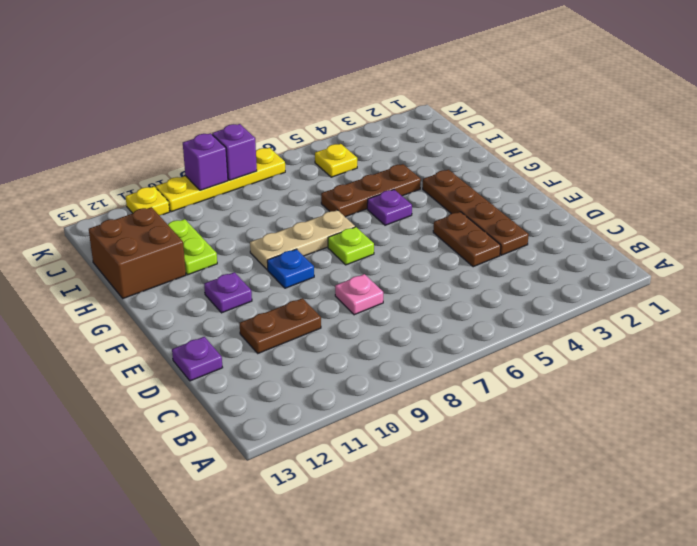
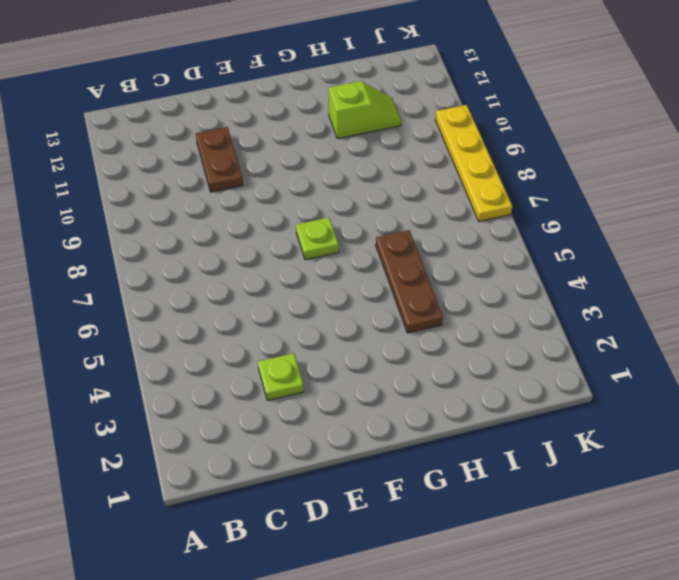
lime 1x1 plate [258,353,304,401] -> brown 1x4 plate [423,170,529,255]
lime 1x2 slope [329,81,401,139] -> lime 1x2 plate [168,219,217,275]
none -> brown 1x2 plate [433,212,501,267]
none -> pink 1x1 plate [335,274,383,315]
none -> purple 1x1 plate [172,337,223,381]

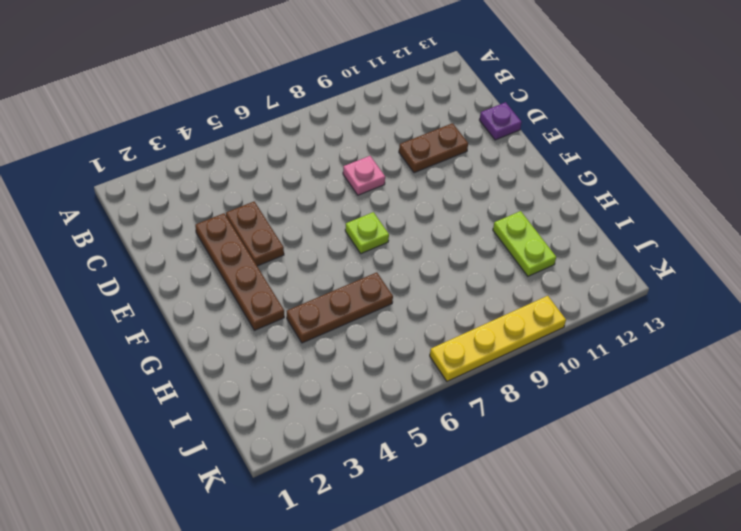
none -> blue 1x1 plate [267,249,314,288]
none -> purple 1x1 plate [204,272,252,313]
none -> purple 1x1 plate [367,190,412,225]

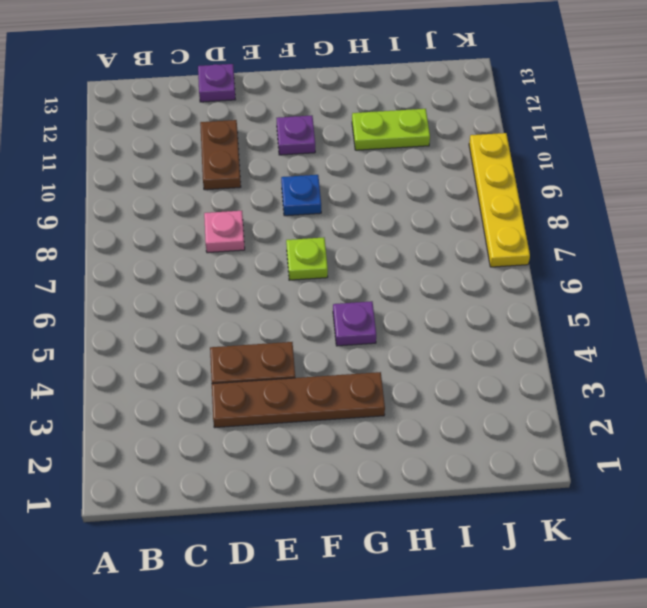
none -> tan 1x3 plate [250,210,355,270]
none -> brown 1x3 plate [321,164,421,217]
none -> brown 2x2 brick [89,207,186,298]

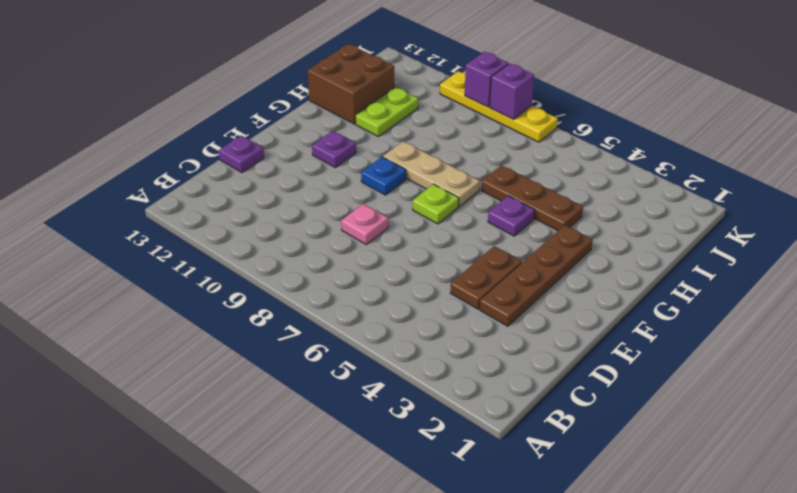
none -> brown 1x2 plate [239,298,321,353]
none -> yellow 1x1 plate [315,144,357,177]
none -> yellow 1x1 plate [126,187,170,215]

